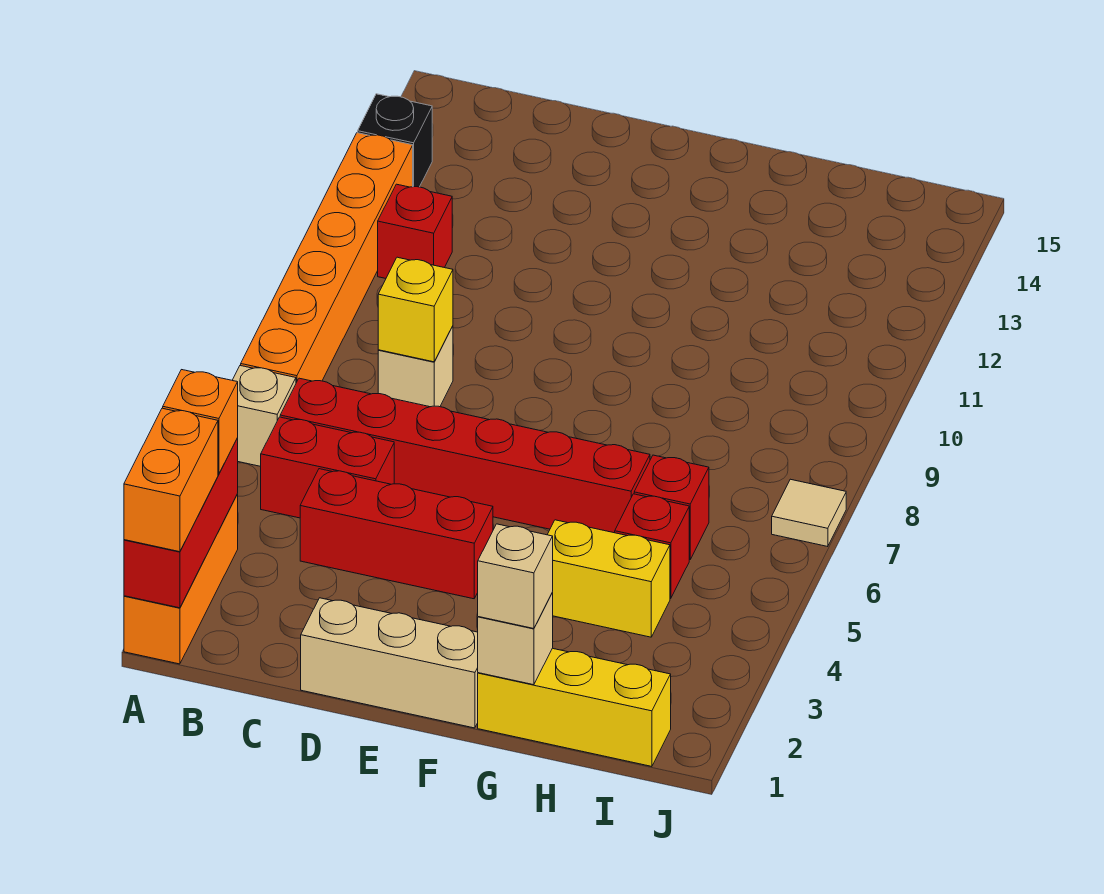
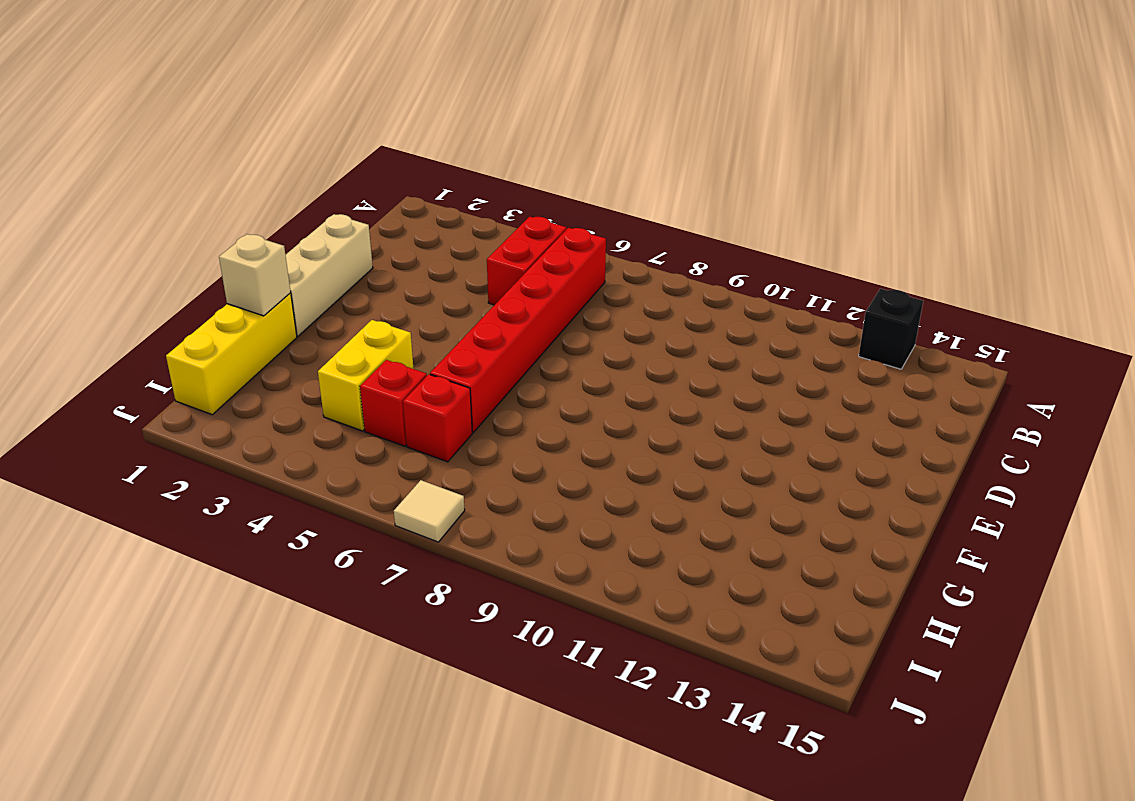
none -> orange 1x3 brick [124,494,238,664]
none -> tan 1x1 brick [232,365,296,466]
none -> orange 1x6 brick [241,133,413,383]

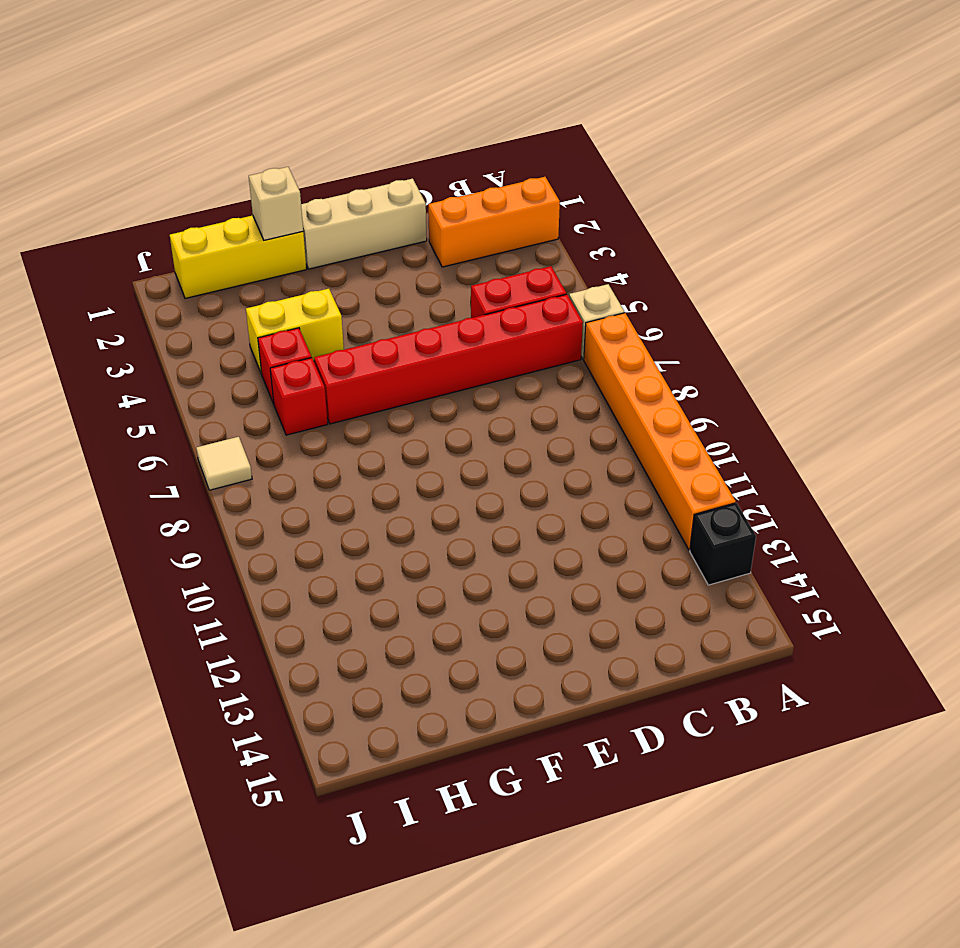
orange 1x3 brick [428,177,560,267] -> orange 1x3 brick turned to [124,494,238,664]
none -> red 1x1 brick [378,184,452,278]
none -> red 1x3 brick [300,469,493,599]
none -> tan 1x1 brick [378,326,453,407]

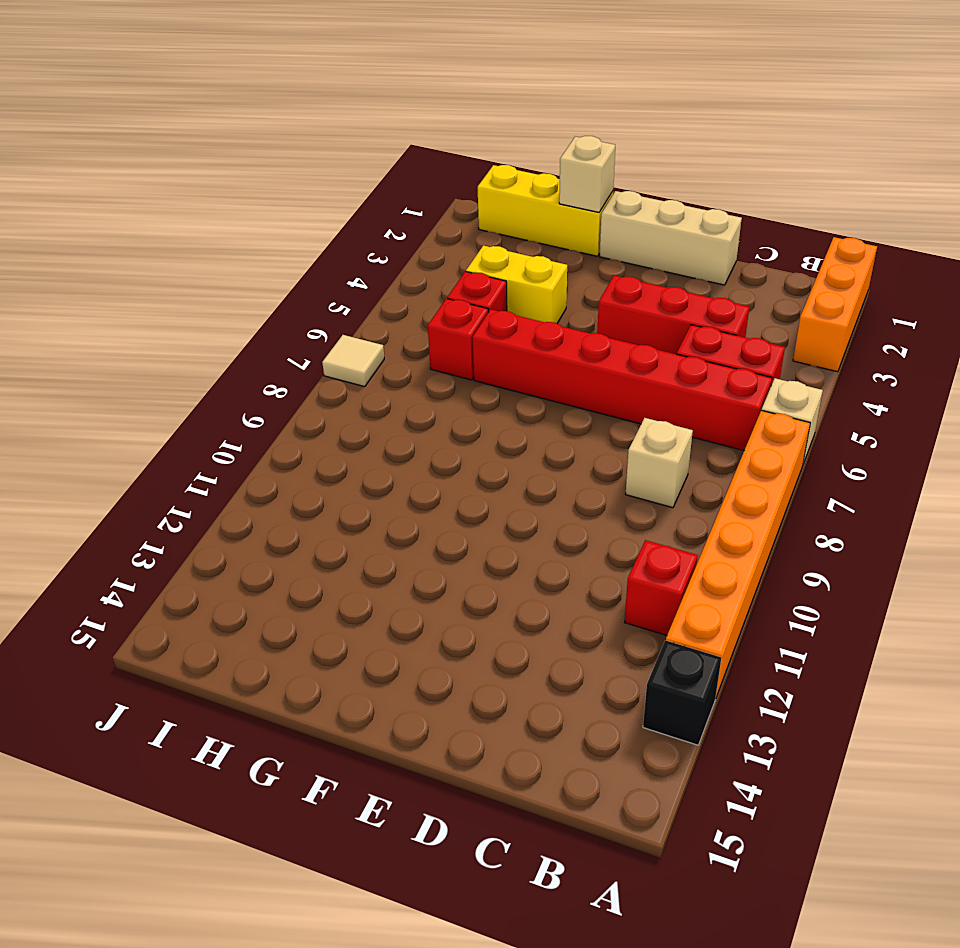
none -> red 1x3 brick [124,438,238,608]
none -> yellow 1x1 brick [378,257,453,362]
none -> orange 1x2 brick [124,408,218,552]

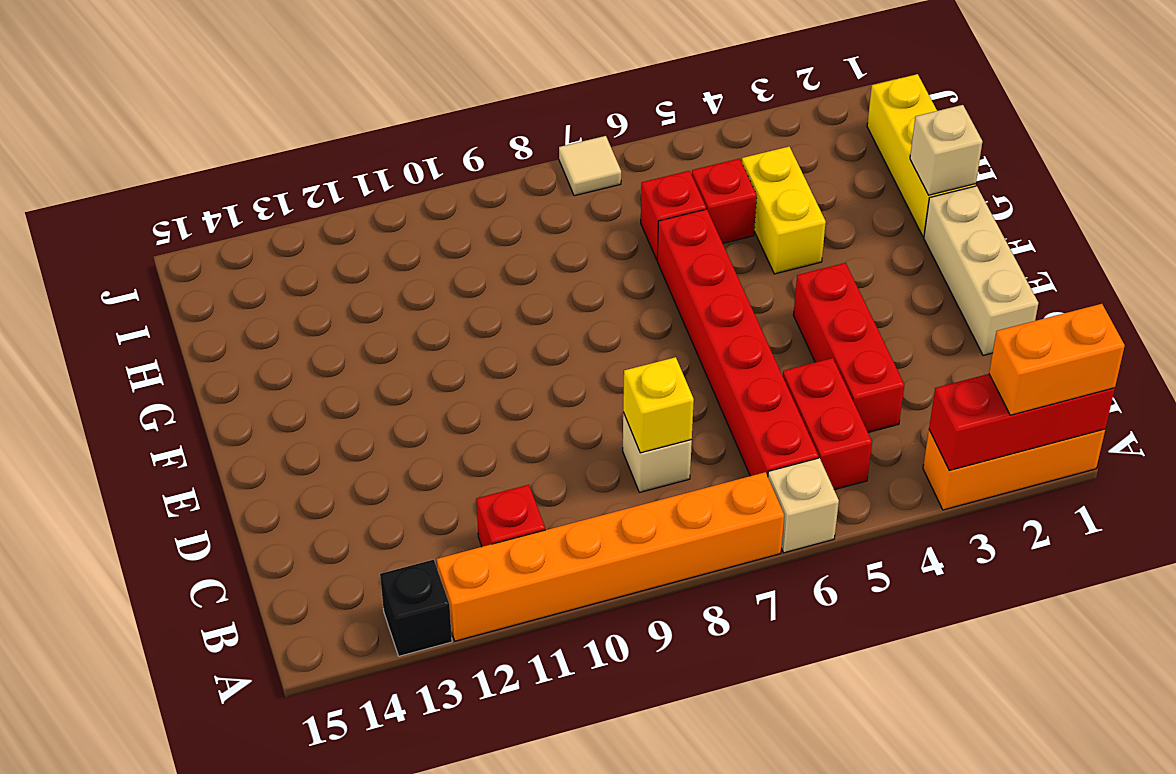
none -> orange 1x1 brick [163,370,238,474]
none -> tan 1x1 brick [478,524,553,629]

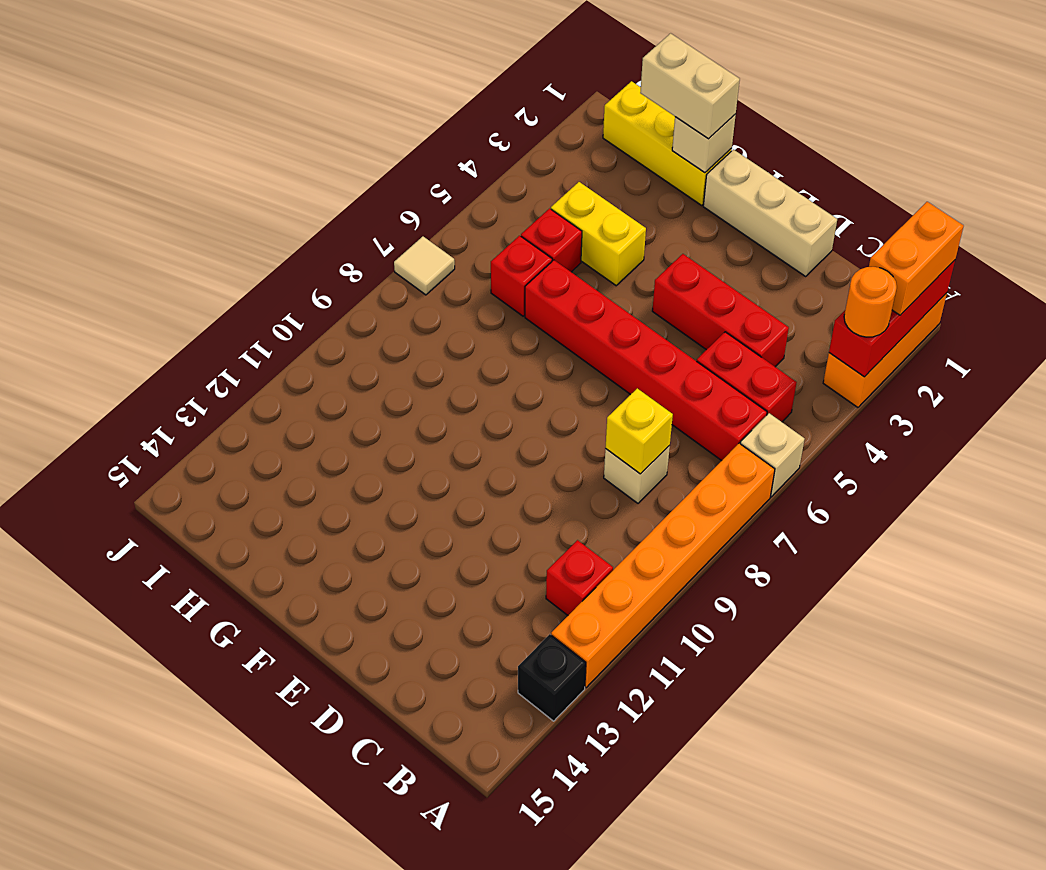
orange 1x1 round brick [844,267,897,337] -> orange 1x1 brick [163,370,238,474]
tan 1x2 brick [640,33,740,139] -> tan 1x1 brick [478,524,553,629]

